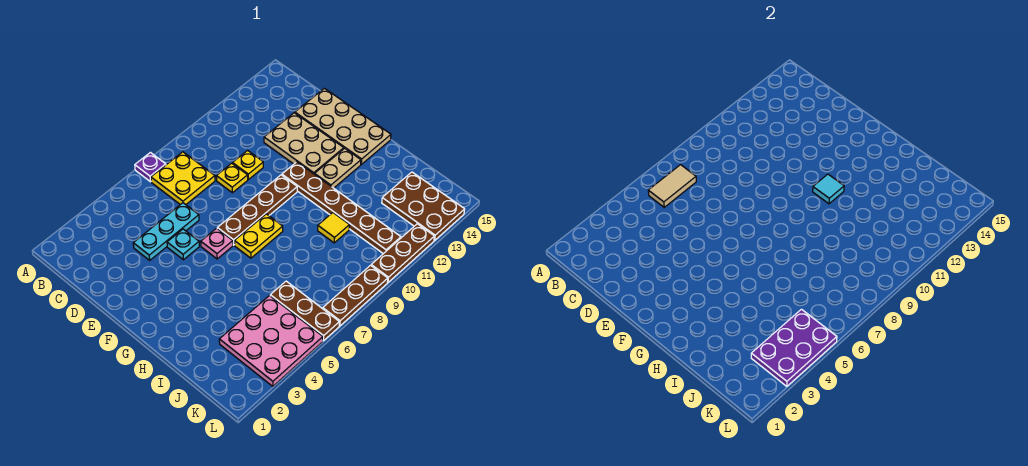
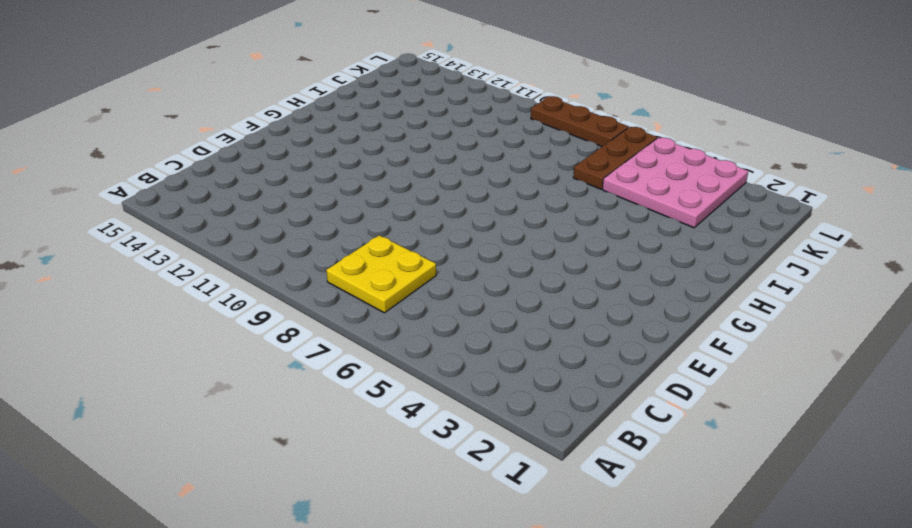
none -> purple 1x1 plate [135,153,166,182]
none -> cyan 1x3 plate [133,203,199,260]
none -> yellow 1x1 plate [216,163,248,193]

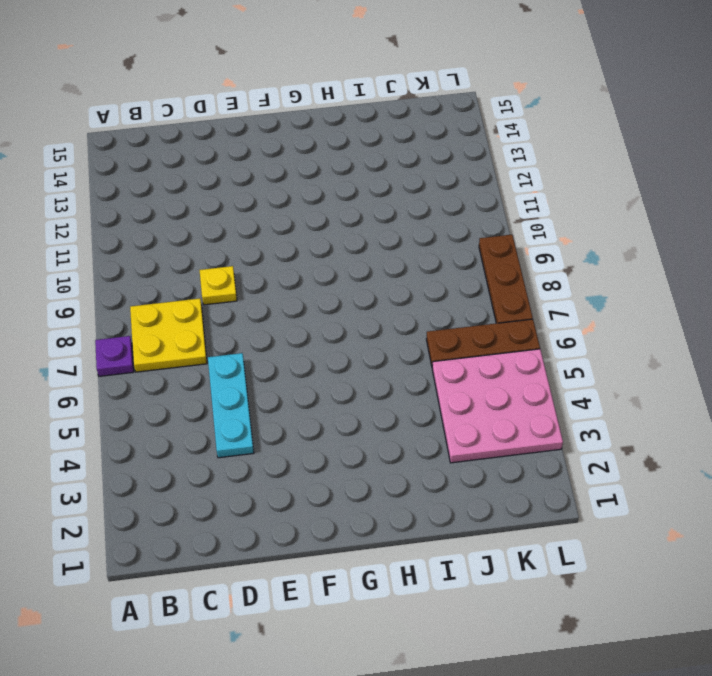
none -> yellow 1x1 plate [233,150,263,179]
none -> tan 2x3 plate [264,113,344,174]
none -> tan 2x4 plate [295,88,391,164]

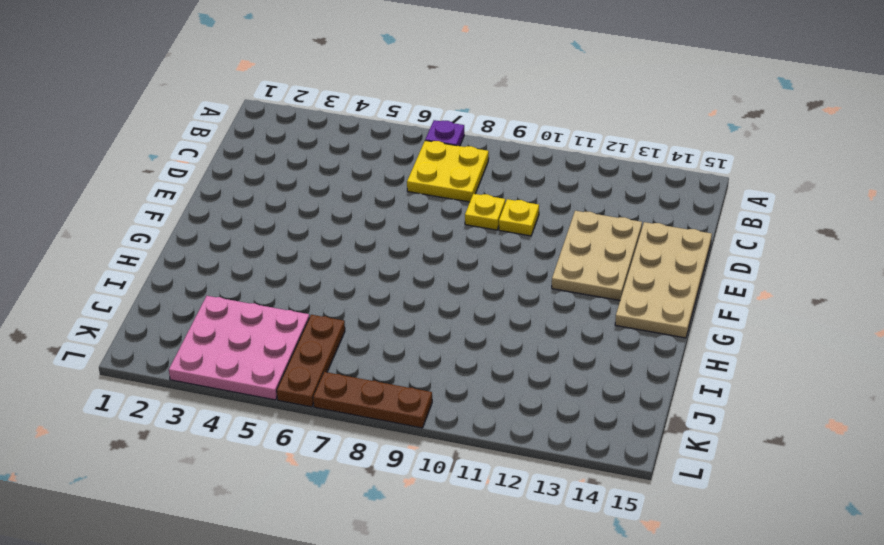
none -> cyan 1x3 plate [133,203,199,260]
none -> cyan 1x1 plate [167,229,199,260]
none -> pink 1x1 plate [201,228,233,259]

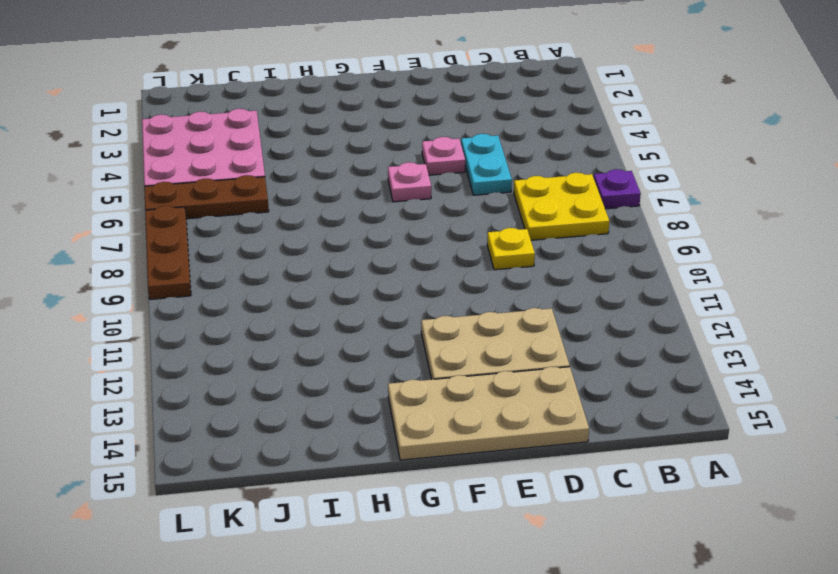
cyan 1x2 plate [461,134,512,195] -> cyan 1x3 plate [133,203,199,260]
pink 1x1 plate [422,137,465,175] -> cyan 1x1 plate [167,229,199,260]
none -> yellow 1x1 plate [233,150,263,179]
none -> brown 1x4 plate [217,175,297,245]
none -> brown 1x6 plate [282,162,401,254]

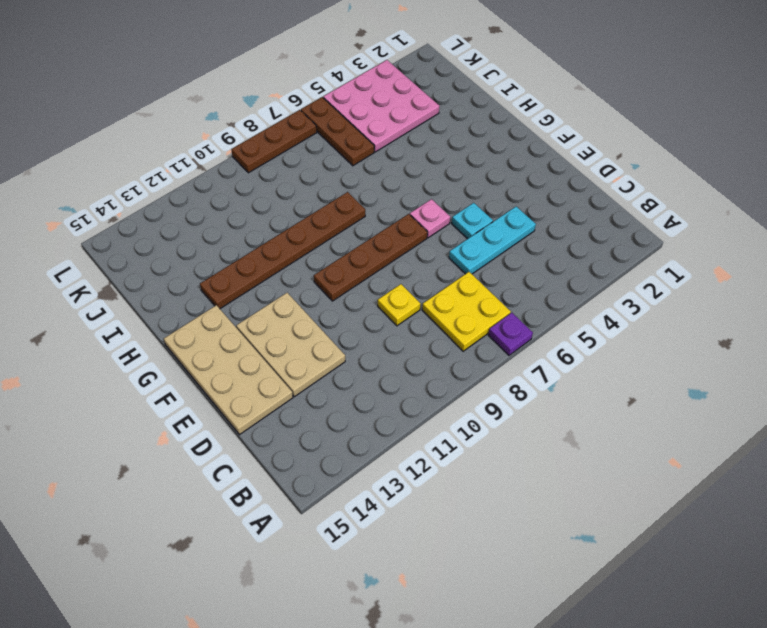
brown 1x6 plate [200,192,365,309] -> brown 1x6 plate turned to [282,162,401,254]
none -> yellow 1x1 plate [233,150,263,179]
none -> yellow 1x2 plate [234,214,283,258]
none -> tan 1x2 plate [315,148,361,188]

